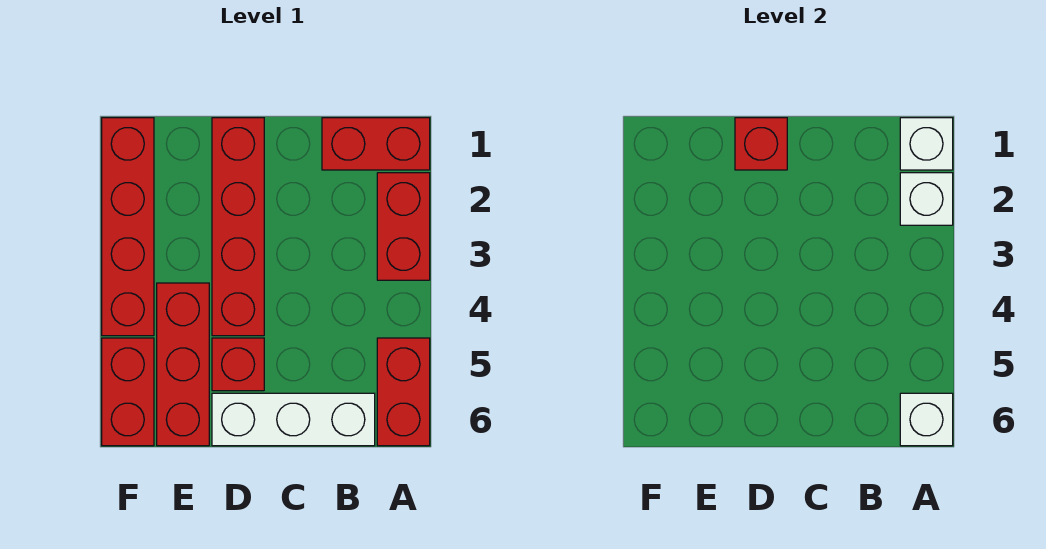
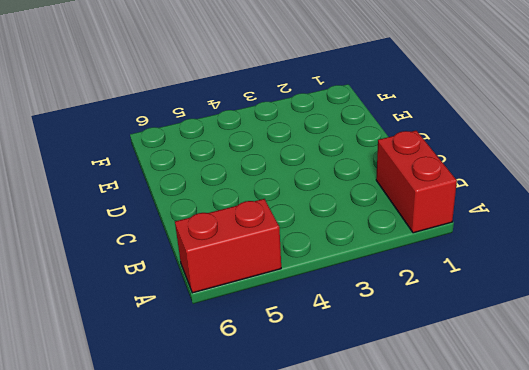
none -> red 1x2 brick [377,173,430,280]
none -> white 1x3 brick [212,393,375,446]
none -> red 1x4 brick [212,118,264,336]

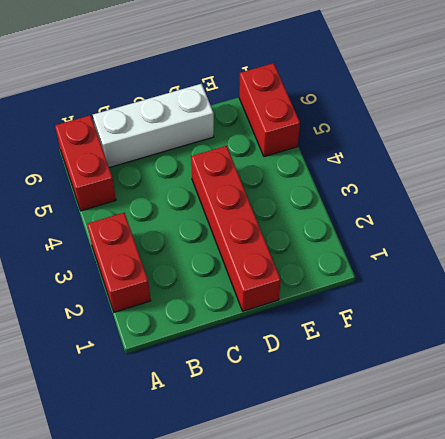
none -> red 1x2 brick [322,118,430,170]
none -> red 1x1 brick [212,338,264,391]
none -> red 1x3 brick [157,283,209,446]

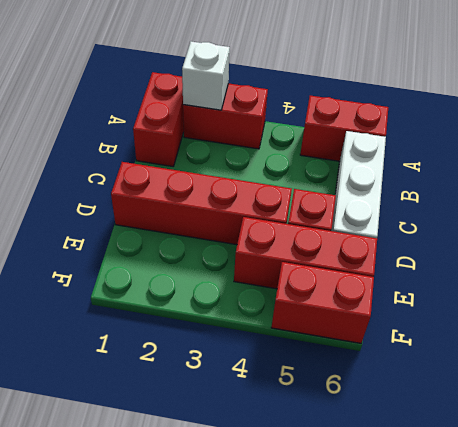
none -> red 1x4 brick [102,118,154,336]
none -> white 1x1 brick [900,118,953,170]
none -> white 1x1 brick [900,393,953,446]

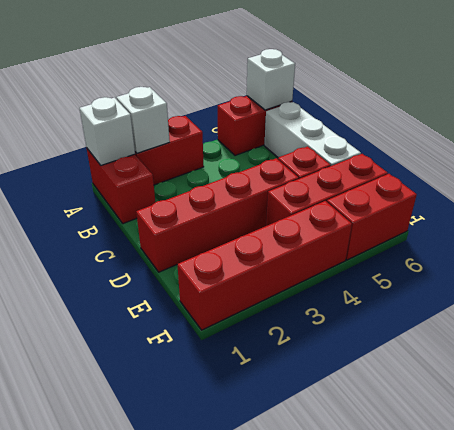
none -> red 1x1 brick [735,118,787,170]

